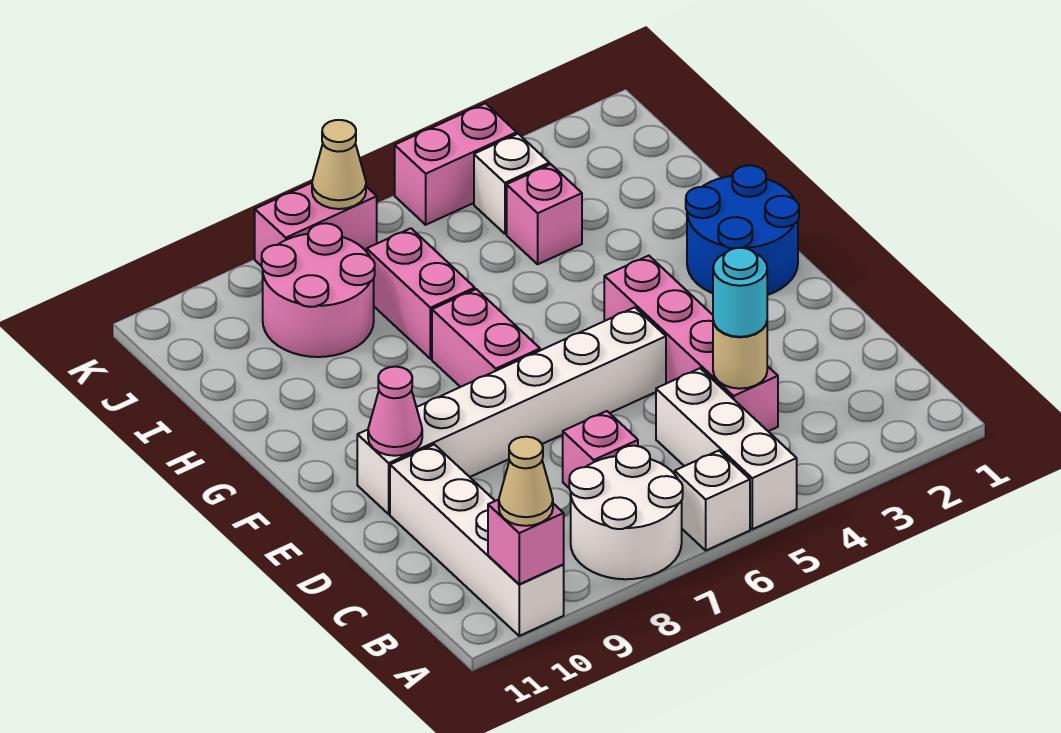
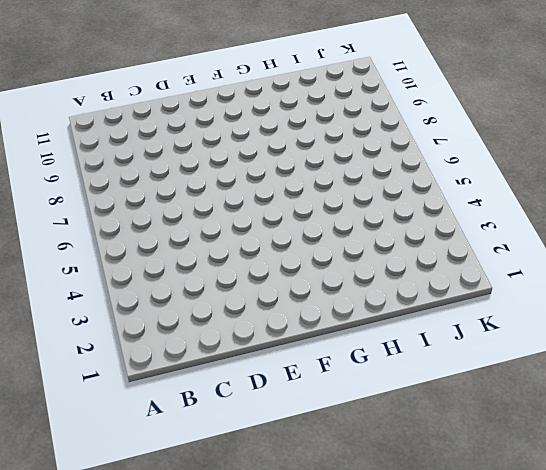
none -> white 1x3 brick [656,368,797,529]
none -> white 1x1 brick [675,451,750,550]
none -> white 2x2 round brick [569,446,683,579]

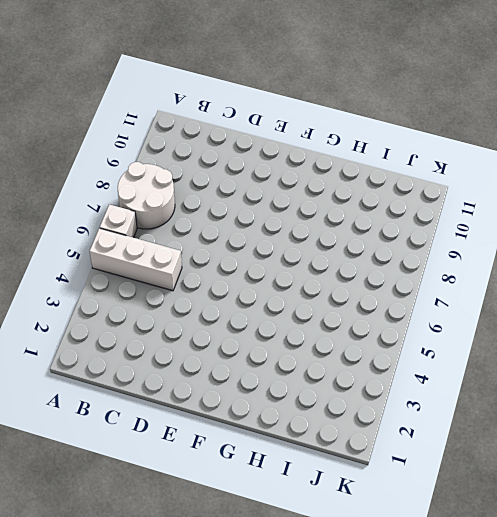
none -> white 1x4 brick [390,445,564,636]
none -> pink 1x4 brick [604,256,778,431]
none -> pink 1x1 brick [563,411,638,488]

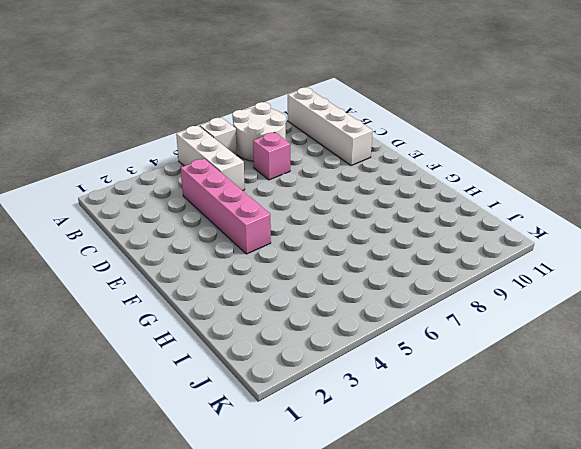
none -> white 1x6 brick [357,307,666,514]
none -> blue 2x2 round brick [686,165,799,295]
none -> pink 1x2 brick [432,289,540,387]

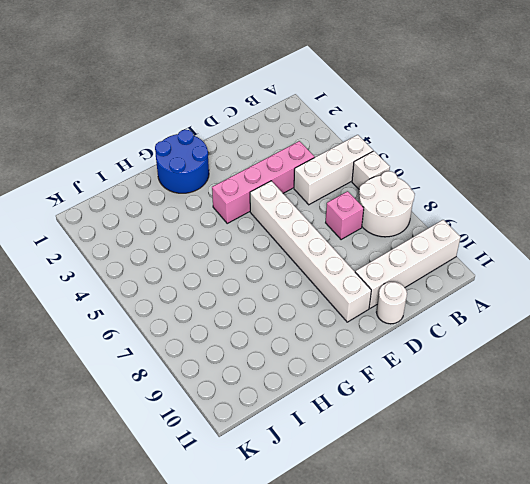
white 1x1 round brick [376,282,407,324] -> none
none -> pink 1x2 brick [432,289,540,387]
none -> pink 1x2 brick [367,228,475,359]
none -> pink 1x1 brick [507,164,582,264]

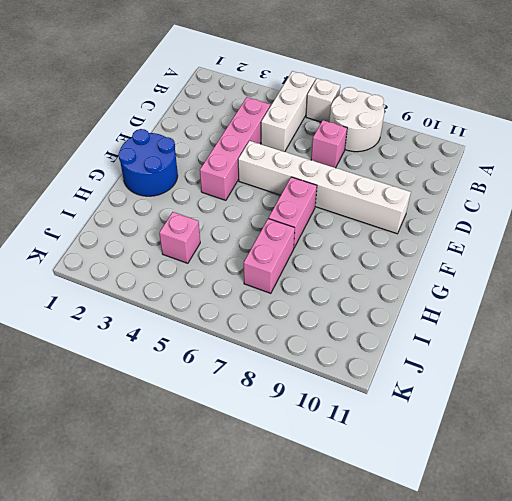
none -> white 1x4 brick [390,445,564,636]
none -> pink 2x2 round brick [262,223,375,357]
none -> white 1x1 brick [474,134,549,234]

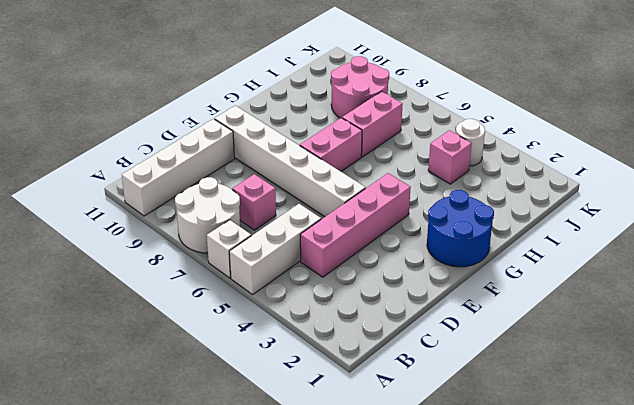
white 1x1 round brick [456,119,485,166] -> white 1x1 brick [474,134,549,234]
none -> pink 1x2 brick [395,103,517,225]
none -> pink 1x2 brick [255,183,377,266]
none -> pink 1x1 brick [488,500,564,584]

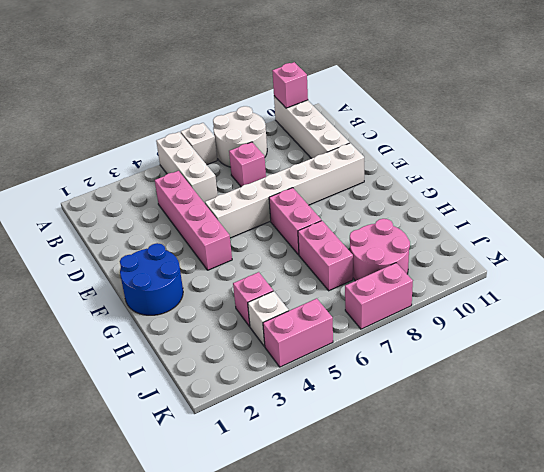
none -> tan 1x1 round brick [713,321,767,389]
none -> pink 1x1 cone [368,367,422,456]
none -> tan 1x1 cone [312,120,366,209]

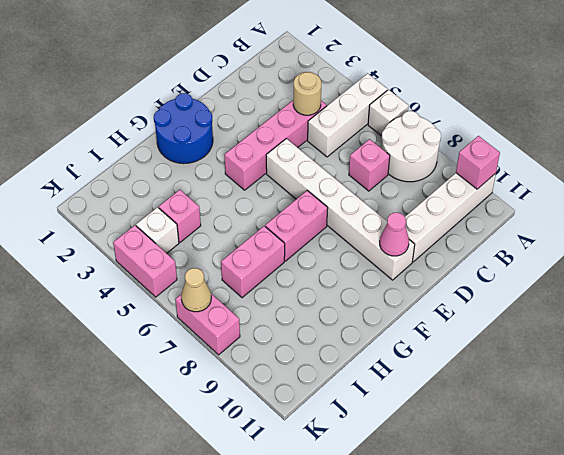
none -> pink 2x2 round brick [262,223,375,357]
none -> tan 1x1 cone [499,437,553,526]
none -> cyan 1x1 round brick [713,248,767,337]

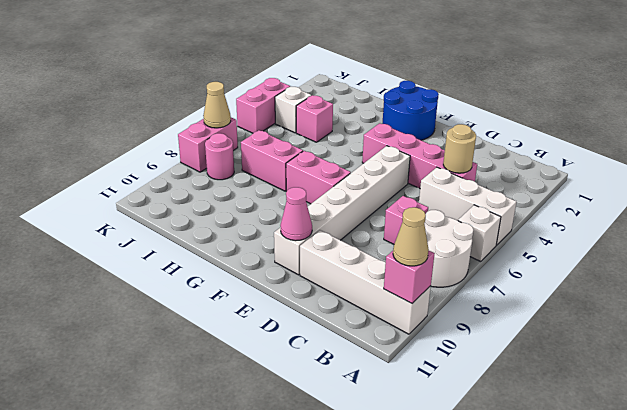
pink 1x1 round brick [205,133,234,180] -> pink 2x2 round brick [262,223,375,357]
none -> cyan 1x1 round brick [713,248,767,337]

